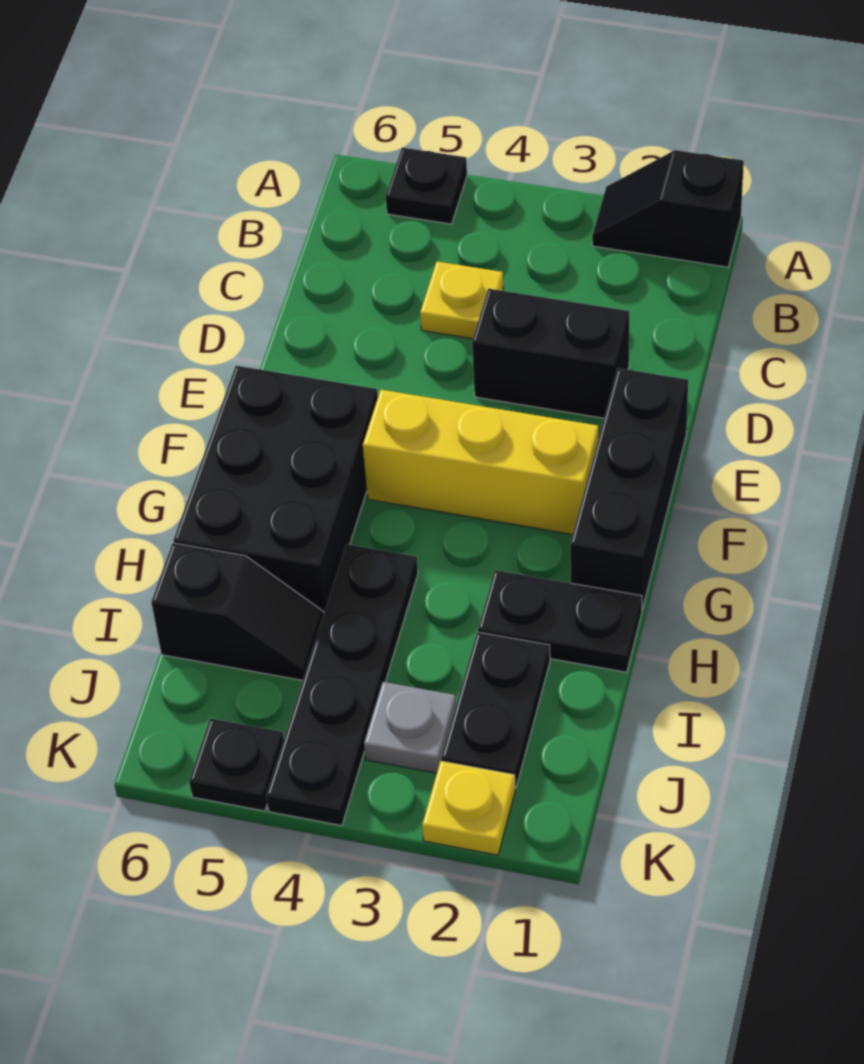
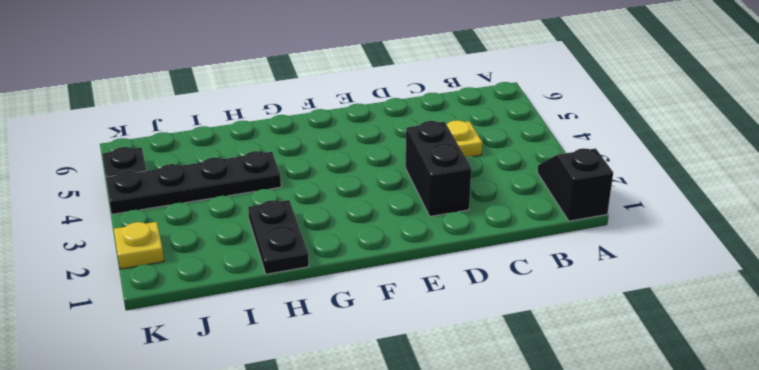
none -> black 1x1 plate [386,148,467,224]
none -> black 1x3 brick [570,368,688,610]
none -> yellow 1x3 brick [363,390,598,535]

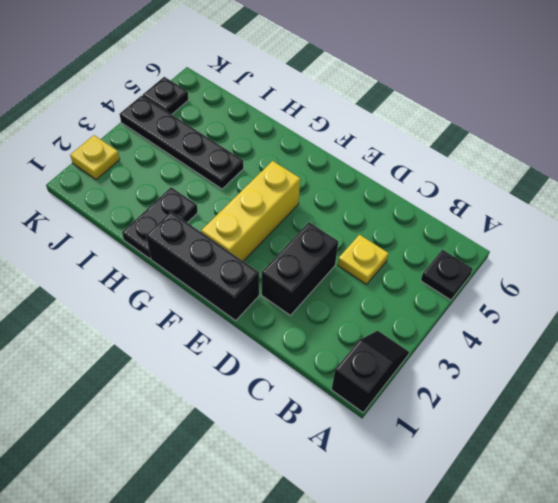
none -> black 2x3 brick [174,366,378,613]
none -> black 1x2 plate [441,632,550,788]
none -> black 1x2 slope [151,543,324,680]

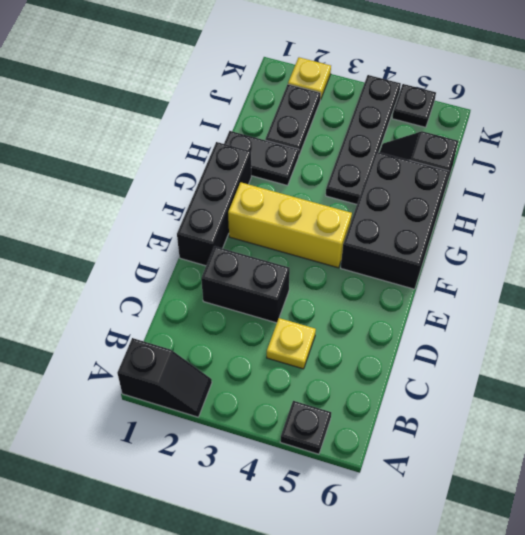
none -> grey 1x1 plate [364,682,456,773]

